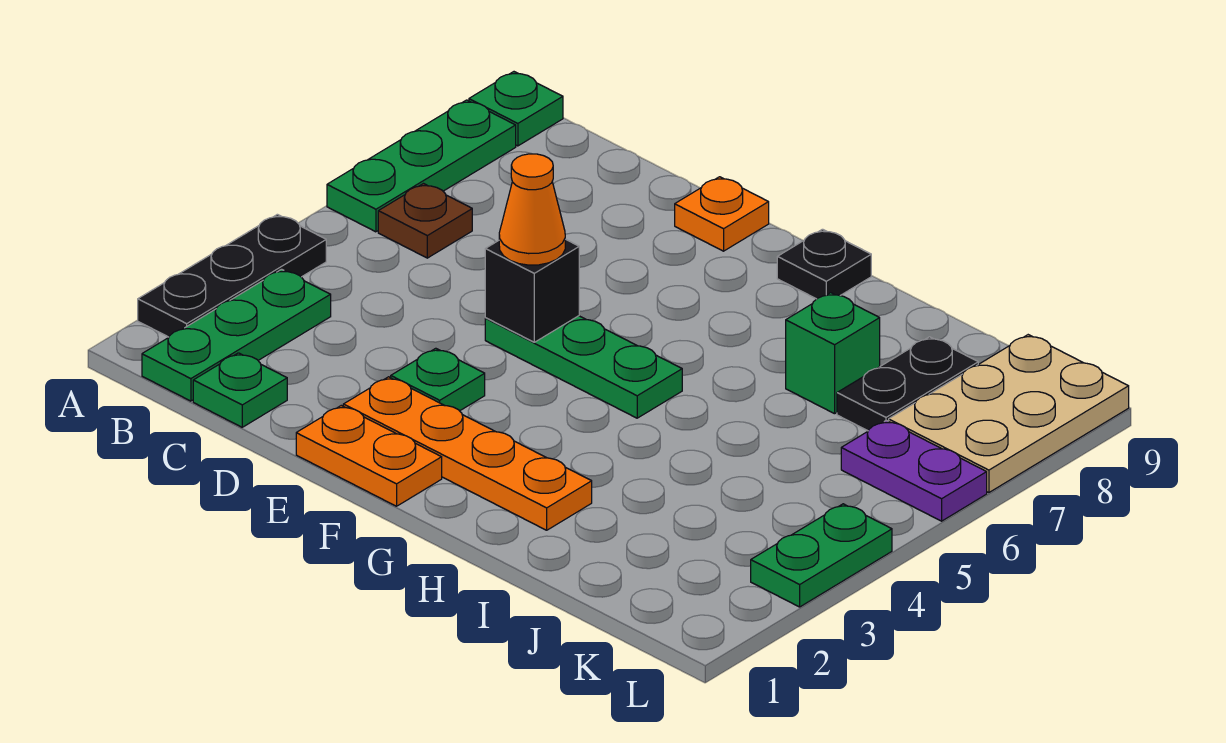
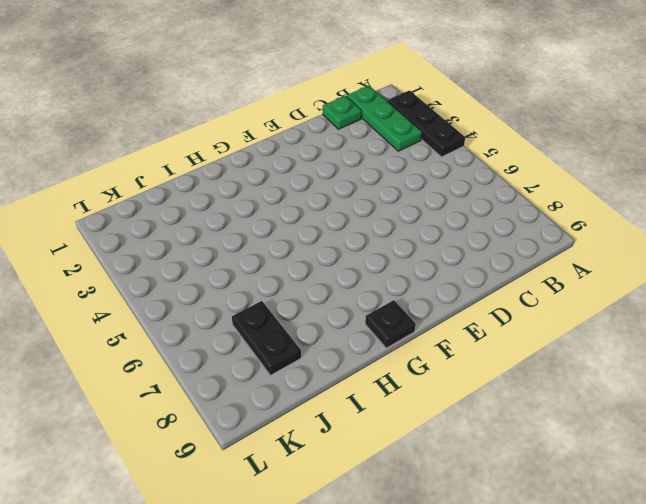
none -> green 1x3 plate [327,100,516,232]
none -> green 1x1 plate [469,72,563,146]
none -> brown 1x1 plate [378,184,472,258]

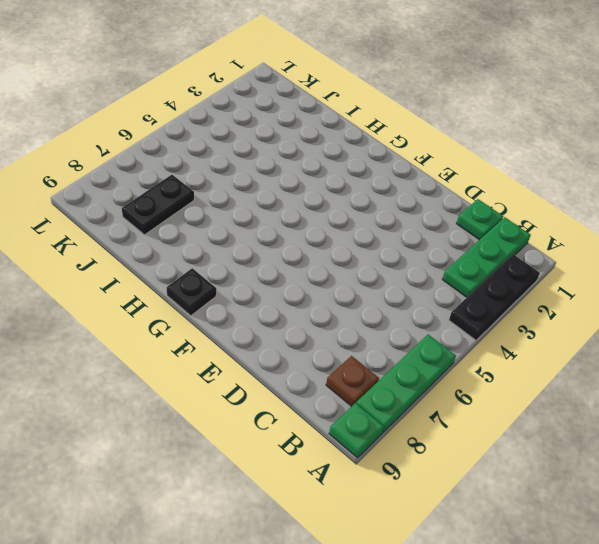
brown 1x1 plate [326,356,379,406] -> brown 1x1 plate moved to [378,184,472,258]
none -> orange 1x2 plate [296,406,442,506]
none -> orange 1x4 plate [343,377,592,530]
none -> green 1x1 plate [391,348,485,411]

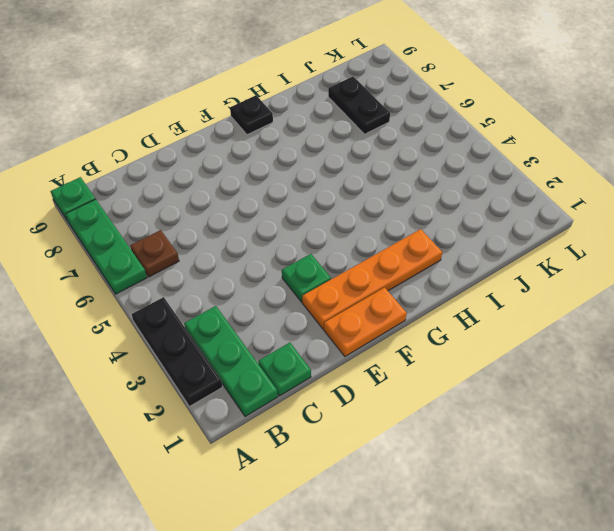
none -> green 1x3 plate [485,316,682,418]
none -> orange 1x1 plate [675,177,769,251]
none -> green 1x1 brick [786,293,880,414]

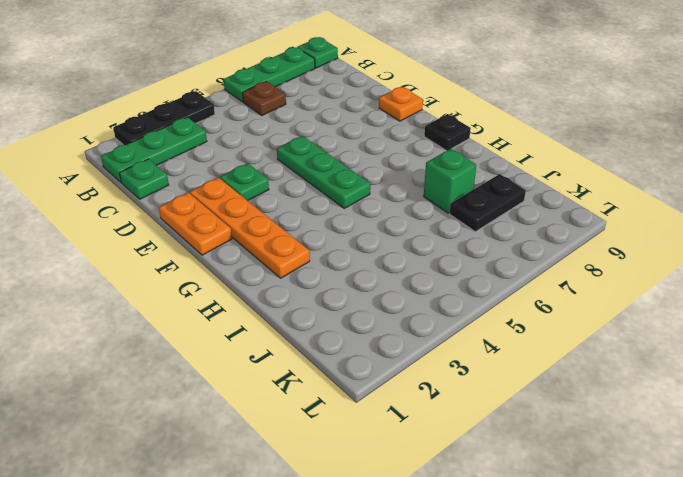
none -> purple 1x2 plate [841,420,987,521]
none -> tan 2x3 plate [889,335,1129,493]
none -> green 1x2 plate [751,504,892,607]

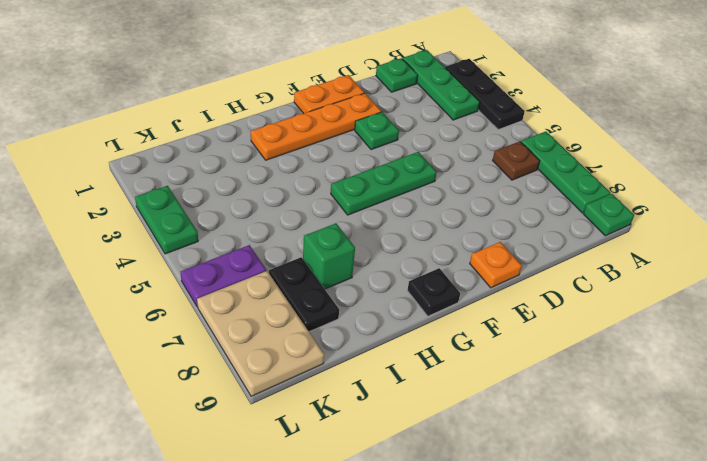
none -> black 1x1 brick [485,239,579,342]
none -> orange 1x1 cone [499,154,565,265]

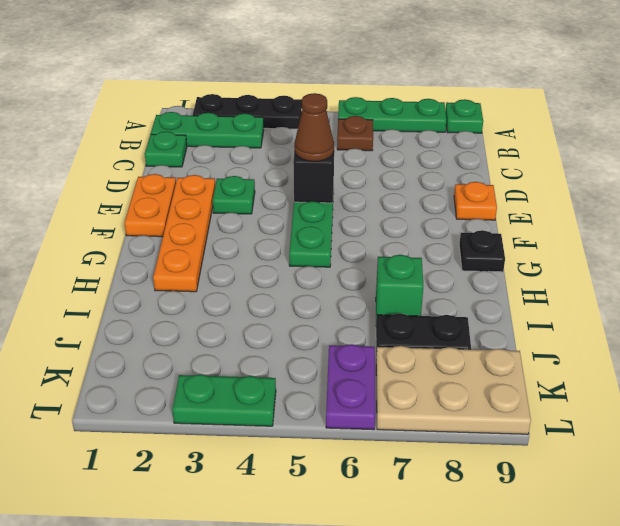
brown 1x1 cone [294,93,334,161] -> orange 1x1 cone [499,154,565,265]

